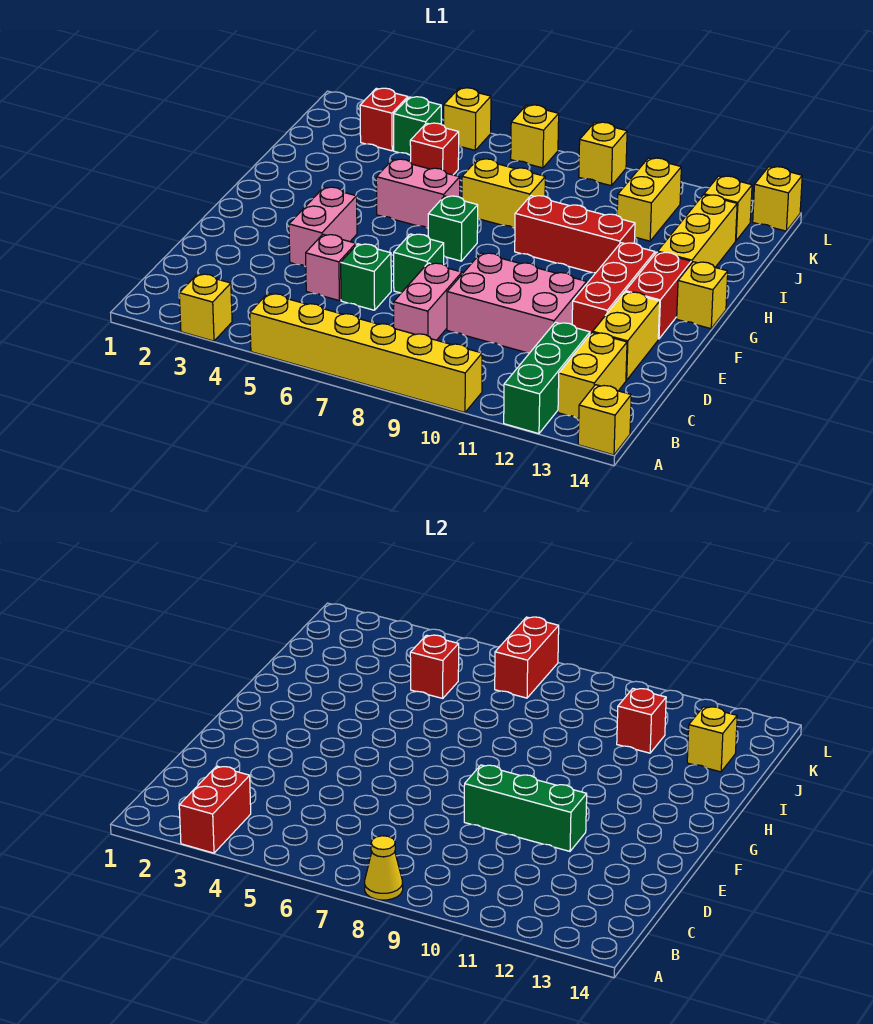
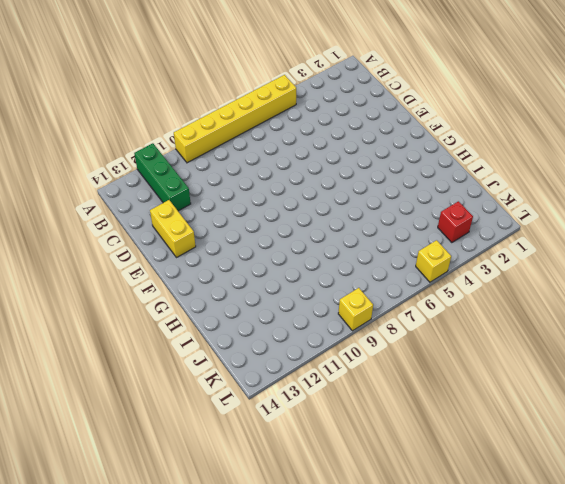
none -> yellow 1x1 brick [179,274,232,341]
none -> yellow 1x1 brick [578,385,631,455]
none -> yellow 1x2 brick [558,332,627,419]
none -> pink 1x2 brick [394,263,462,340]

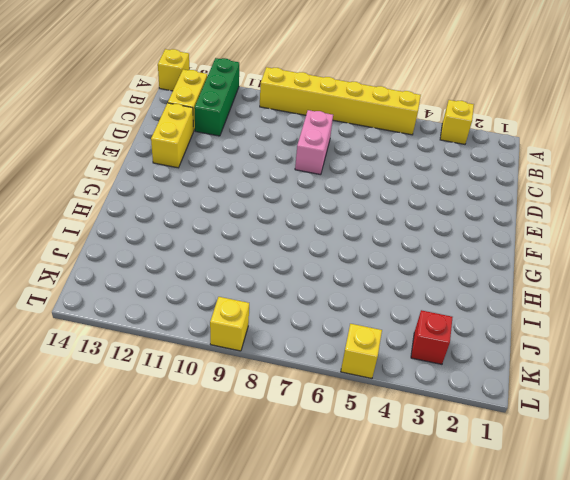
none -> pink 1x1 brick [306,234,356,300]
none -> green 1x1 brick [341,244,391,310]
none -> pink 2x3 brick [447,253,587,353]
none -> pink 1x2 brick [289,187,357,267]

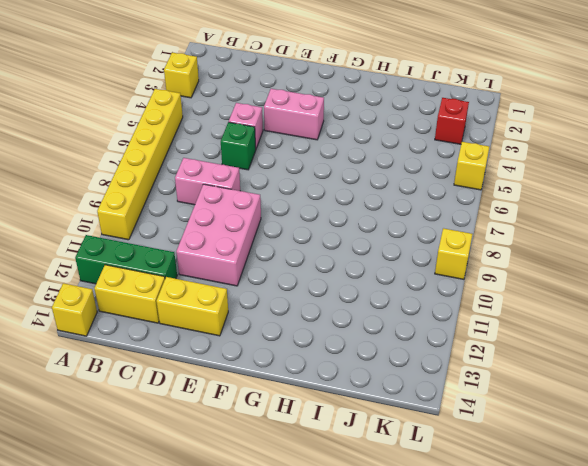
none -> green 1x1 brick [394,234,444,293]
none -> red 1x3 brick [572,243,655,334]
none -> red 1x2 brick [626,252,691,339]
none -> green 1x1 brick [428,196,478,261]

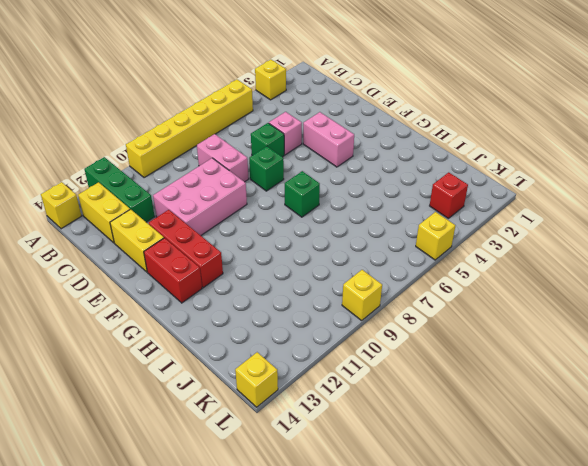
none -> yellow 1x1 brick [677,262,728,329]
none -> pink 1x2 brick [376,159,460,228]
none -> red 1x3 brick [515,196,635,273]
none -> yellow 1x3 brick [658,195,737,267]

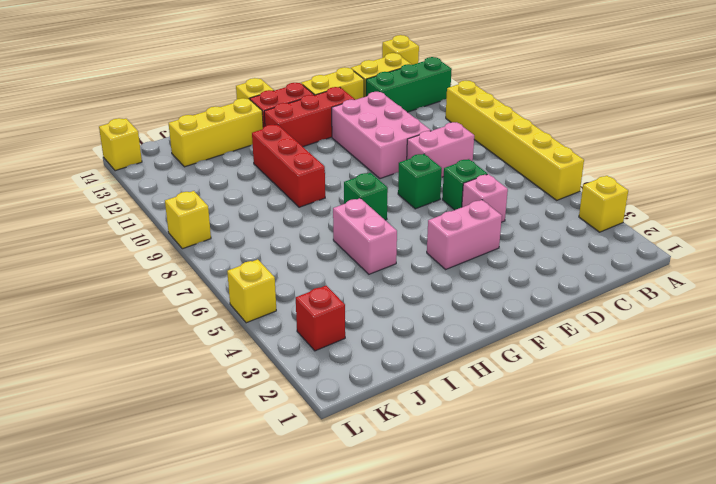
none -> yellow 1x2 brick [462,159,545,228]
none -> red 1x1 brick [410,123,459,175]
none -> yellow 1x2 brick [617,158,681,241]
none -> green 1x1 brick [394,97,441,155]

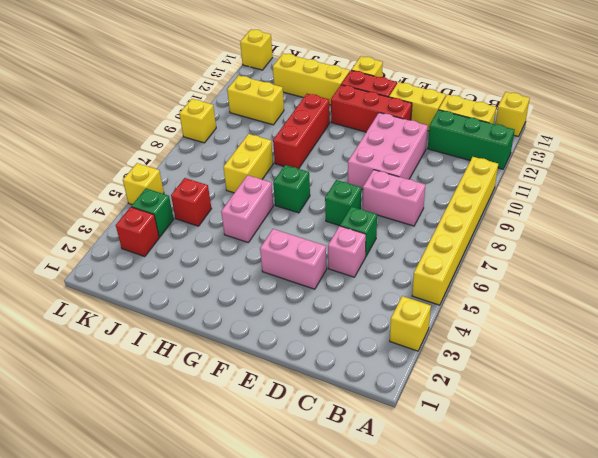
none -> yellow 1x1 brick [704,176,752,240]
none -> yellow 1x1 brick [511,105,559,168]
none -> red 1x2 brick [179,766,251,853]
none -> yellow 1x1 cone [365,836,403,900]

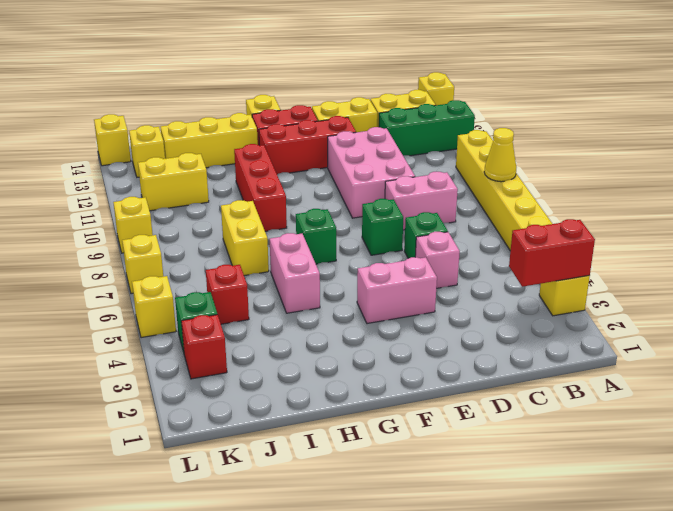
none -> green 1x3 brick [464,765,587,851]
none -> red 1x1 brick [410,635,459,698]
none -> red 1x1 brick [617,689,666,753]
none -> yellow 1x1 brick [687,707,737,772]

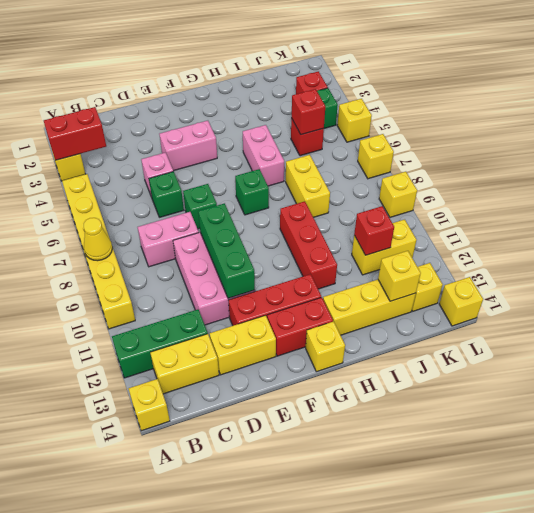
none -> red 1x2 brick [495,617,559,698]

